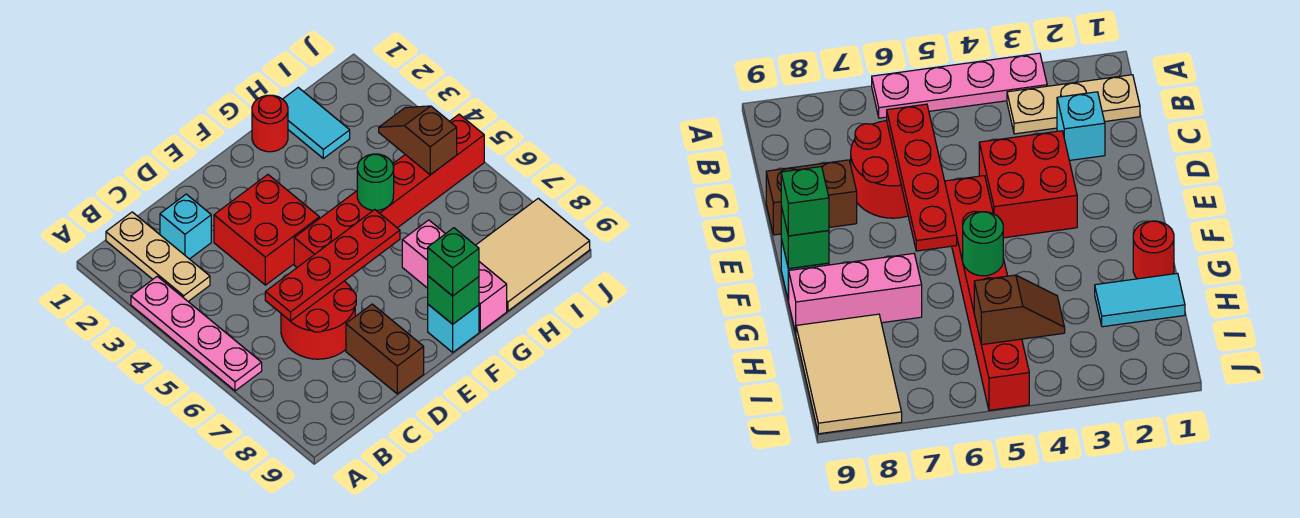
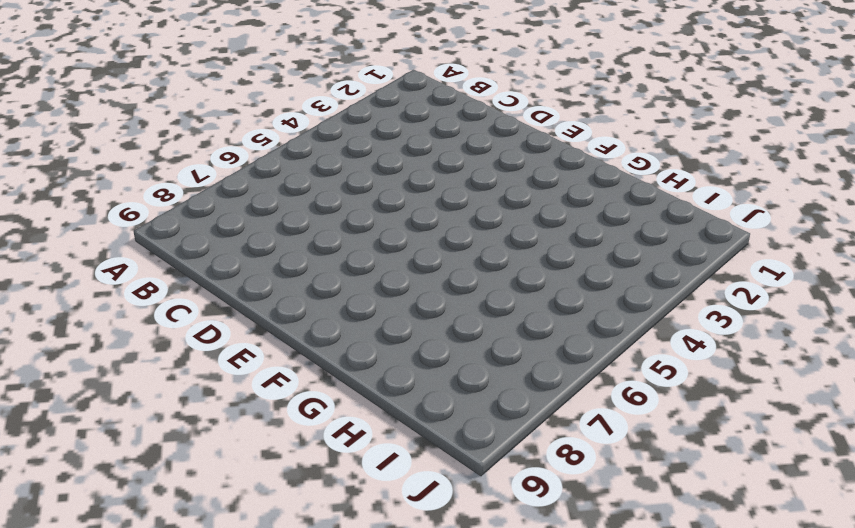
none -> pink 1x4 plate [131,276,262,391]
none -> tan 1x3 plate [106,212,210,301]
none -> cyan 1x1 brick [160,194,211,259]

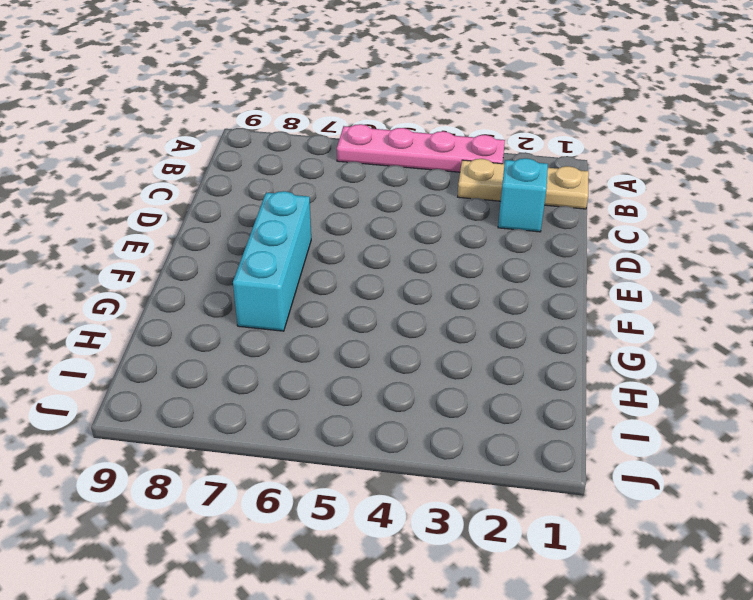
cyan 1x3 brick [233,191,311,331] -> pink 1x3 brick [402,220,507,332]
none -> red 2x2 round brick [281,281,356,359]
none -> red 2x2 brick [214,175,319,285]
none -> brown 1x2 brick [346,304,424,394]

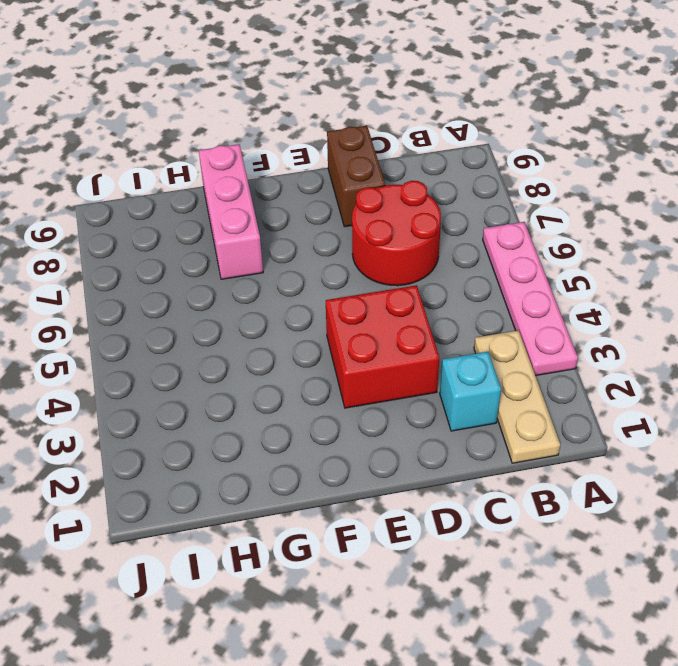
none -> red 1x6 brick [294,114,484,267]
none -> cyan 1x1 brick [428,304,479,352]
none -> red 1x1 round brick [252,95,288,152]

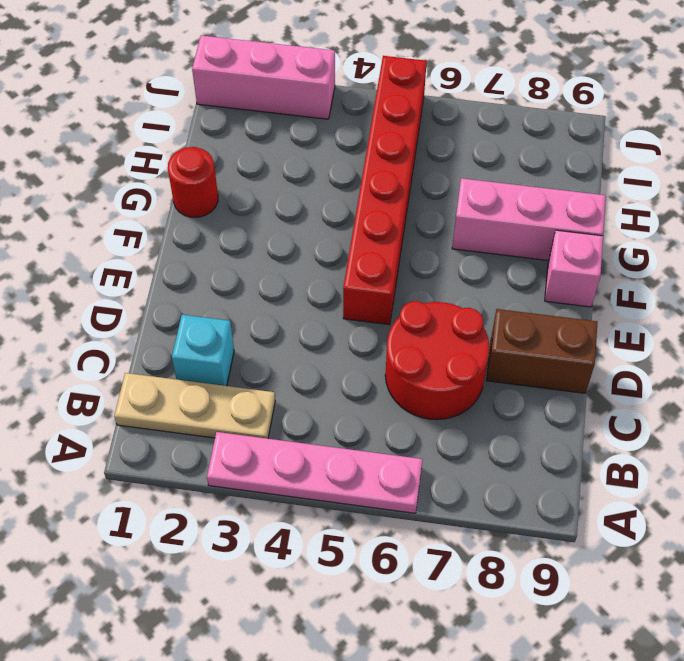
pink 1x1 brick [545,230,603,307] -> cyan 1x1 brick [428,304,479,352]
pink 1x3 brick [192,35,335,119] -> none
none -> red 2x2 brick [214,175,319,285]
none -> cyan 1x2 tile [283,88,350,158]
none -> tan 2x3 tile [476,198,590,311]

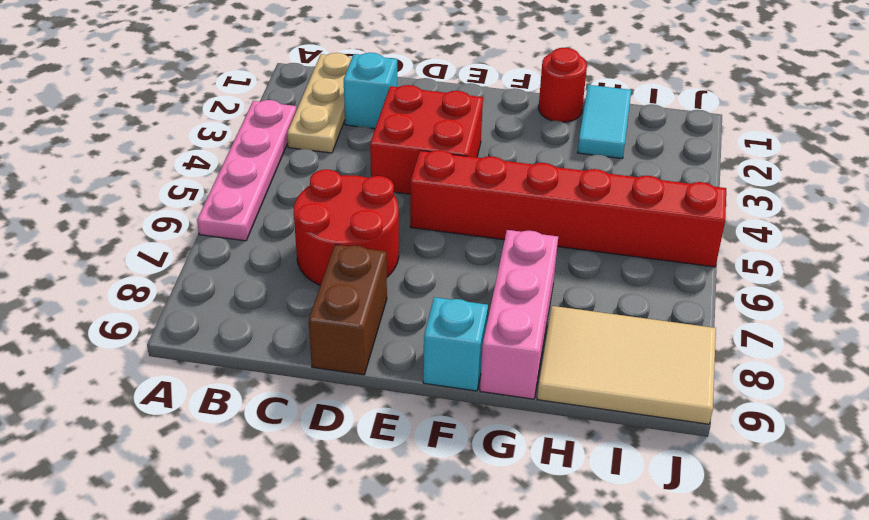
none -> red 1x4 plate [265,210,400,321]
none -> green 1x1 brick [428,276,479,324]
none -> green 1x1 round brick [357,154,394,210]

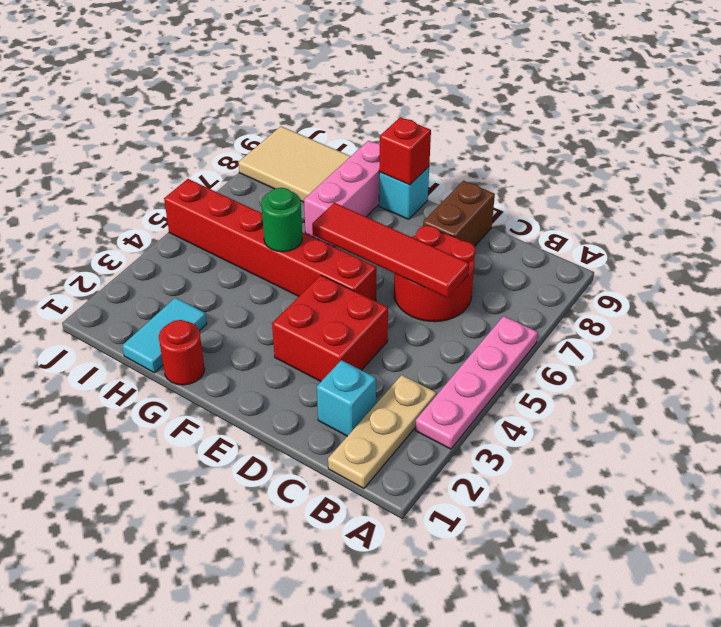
red 1x4 tile [312,203,469,298] -> red 1x4 plate [265,210,400,321]
red 1x1 brick [379,117,431,185] -> green 1x1 brick [428,276,479,324]
none -> brown 1x2 slope [379,106,457,175]
none -> green 1x1 brick [428,228,479,296]

